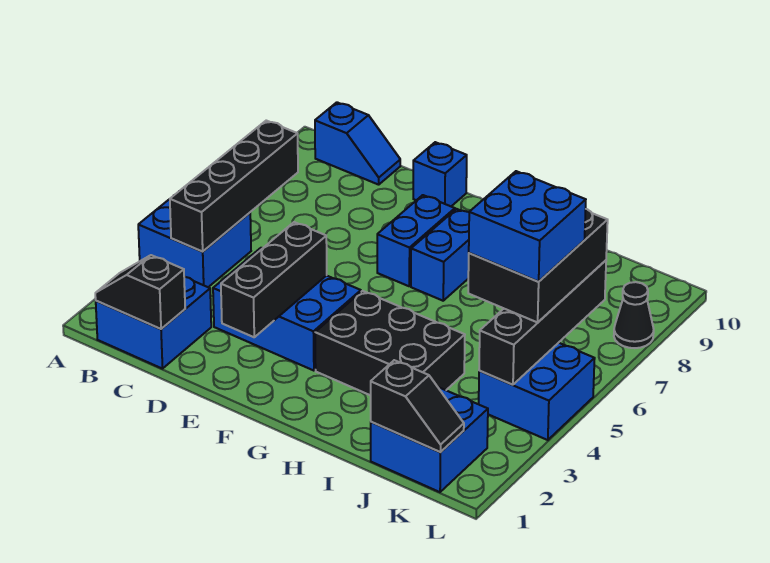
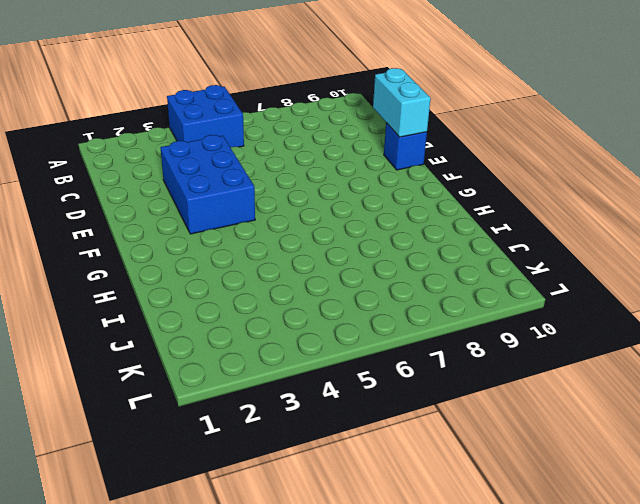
cyan 1x2 brick [373,68,431,137] -> none
none -> blue 2x2 brick [96,277,211,369]
none -> blue 1x2 slope [315,102,400,185]
none -> blue 1x2 brick [377,195,455,286]

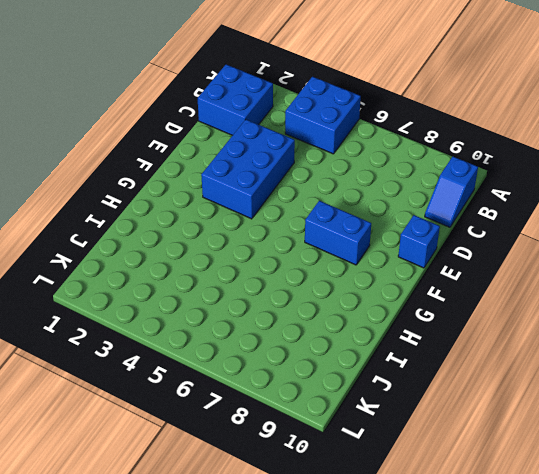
none -> black 2x3 brick [315,291,465,395]
none -> blue 1x2 brick [411,209,469,301]
none -> blue 2x2 brick [371,387,488,492]

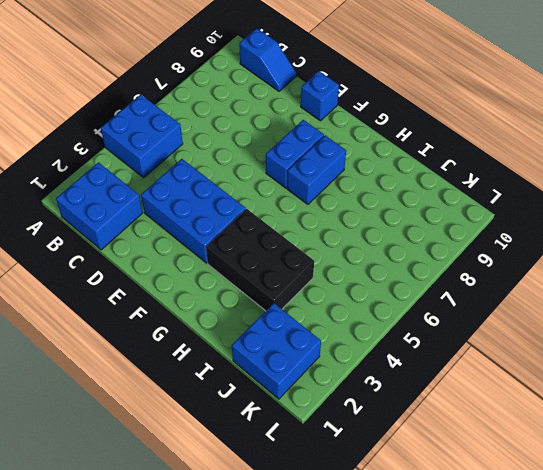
none -> blue 2x2 brick [479,343,595,440]
none -> black 1x1 cone [614,282,654,348]
none -> black 1x2 slope [95,255,185,329]

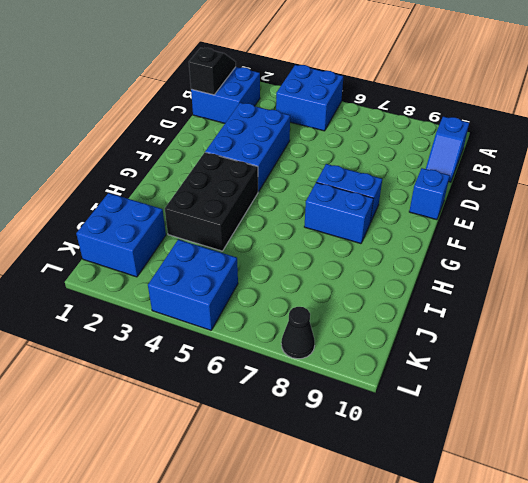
none -> black 1x4 brick [170,121,298,251]
none -> black 1x3 brick [221,222,327,337]
none -> black 1x2 slope [371,360,464,452]

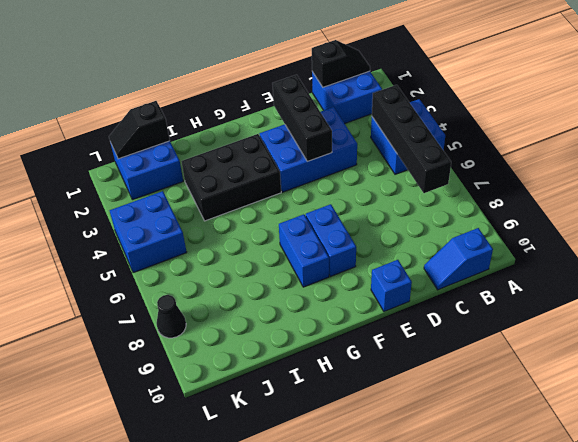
none -> black 1x4 brick [479,260,606,385]
none -> black 2x3 brick [468,209,608,322]
none -> blue 2x2 brick [469,171,586,282]

